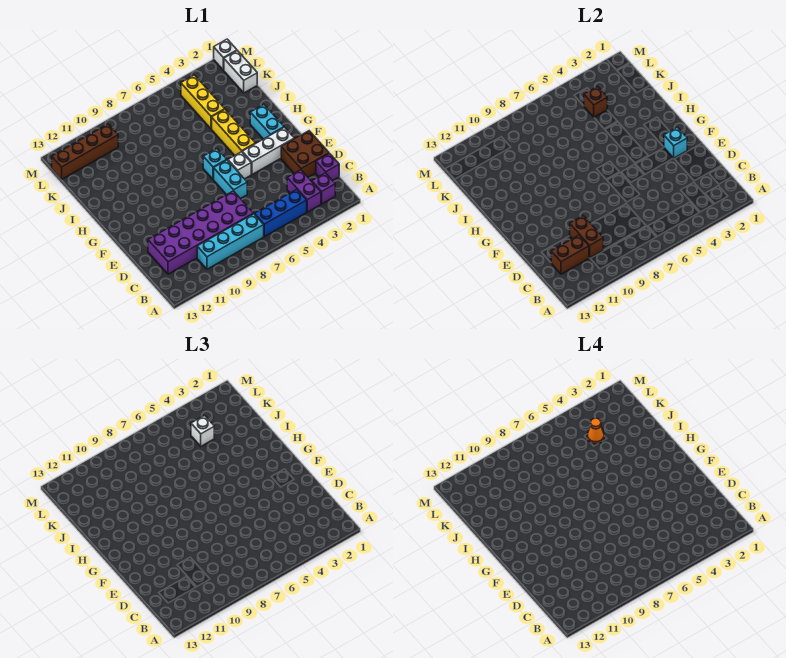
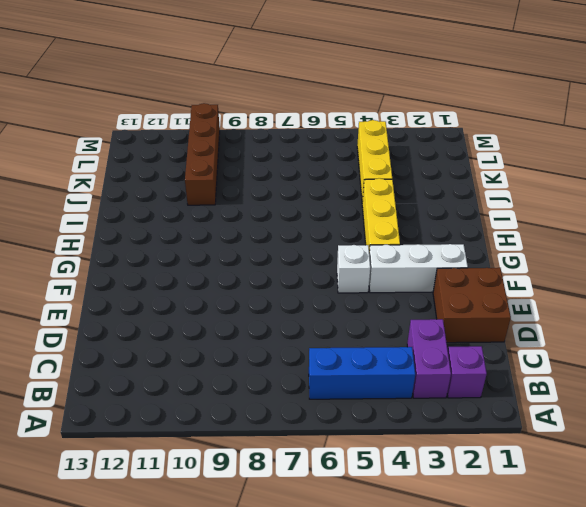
brown 1x4 brick [185,103,220,205] -> brown 1x4 brick turned to [52,124,118,180]
none -> cyan 1x4 brick [197,214,264,269]
none -> purple 1x1 brick [316,154,339,181]
none -> purple 2x6 brick [148,191,253,274]

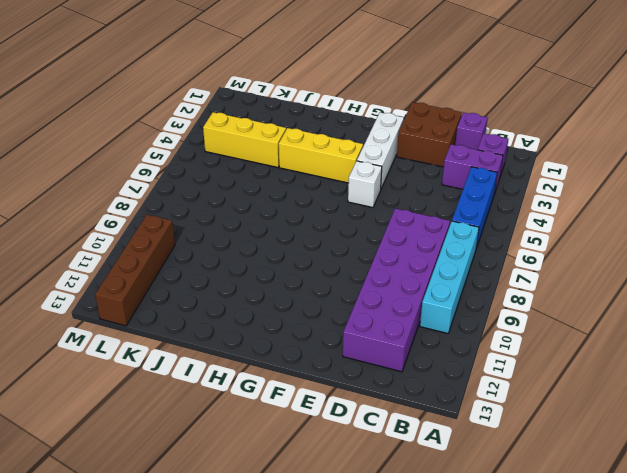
none -> cyan 1x2 brick [214,160,247,199]
none -> cyan 1x2 brick [250,105,284,139]
none -> cyan 1x1 brick [203,149,227,179]

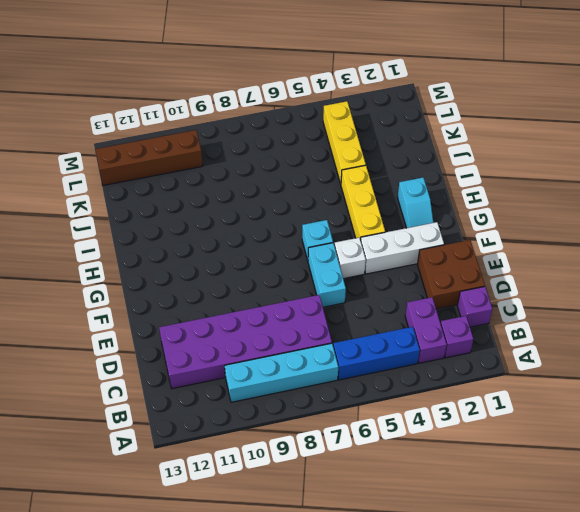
cyan 1x2 slope [398,177,434,228] -> cyan 1x2 brick [250,105,284,139]
none -> white 1x2 brick [224,51,257,93]
none -> white 1x1 brick [214,39,237,70]
none -> brown 1x2 brick [570,216,603,258]

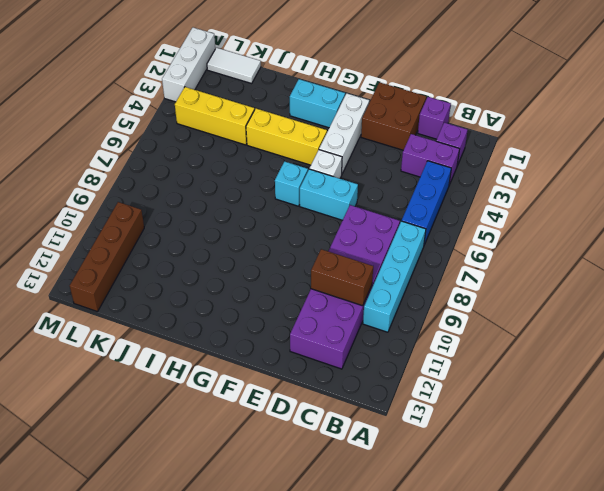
white 1x2 tile [207,48,261,83] -> white 1x2 brick [224,51,257,93]
white 1x3 brick [162,28,215,102] -> white 1x1 brick [214,39,237,70]
none -> brown 1x2 brick [551,235,589,274]
none -> cyan 1x1 brick [664,127,687,158]
none -> brown 1x1 brick [584,86,607,117]

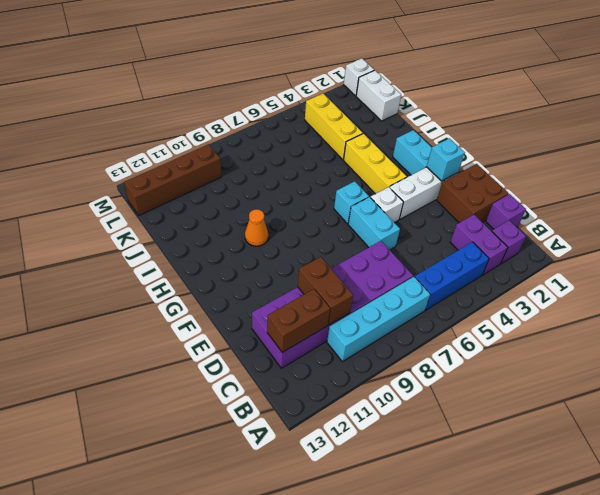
orange 1x1 cone [245,209,268,246] -> orange 1x1 cone moved to [587,418,604,444]
none -> brown 1x1 brick [584,86,607,117]
none -> white 1x1 brick [191,415,214,446]

